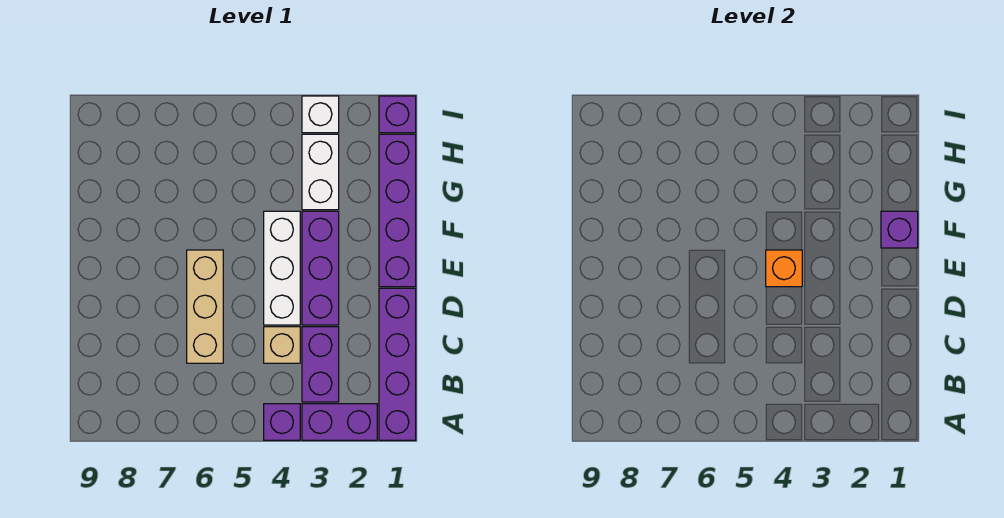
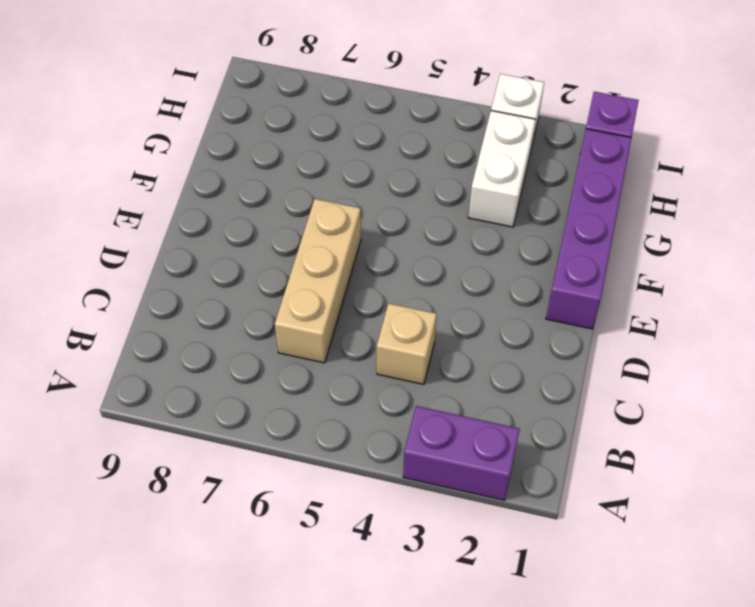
none -> purple 1x4 brick [379,288,416,440]
none -> purple 1x1 brick [264,404,300,440]
none -> purple 1x2 brick [302,327,339,402]

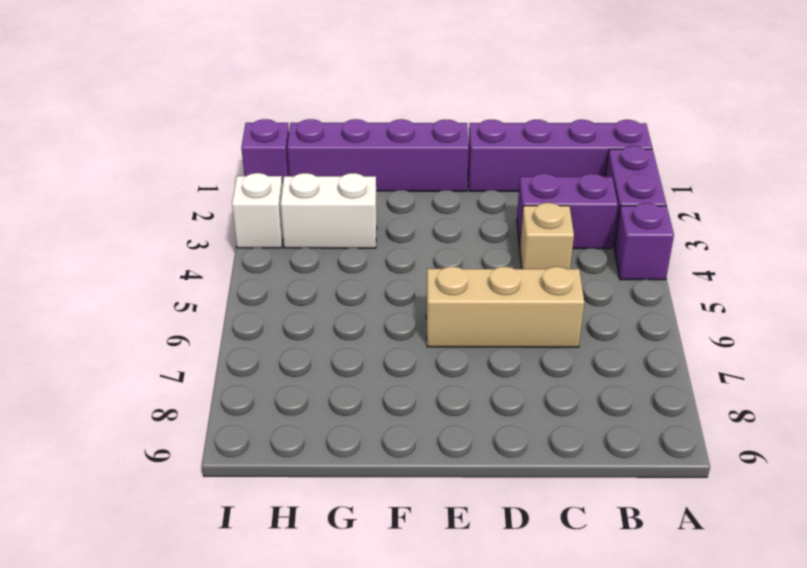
none -> purple 1x3 brick [302,211,339,325]
none -> white 1x3 brick [264,211,300,325]
none -> orange 1x1 brick [766,250,802,287]

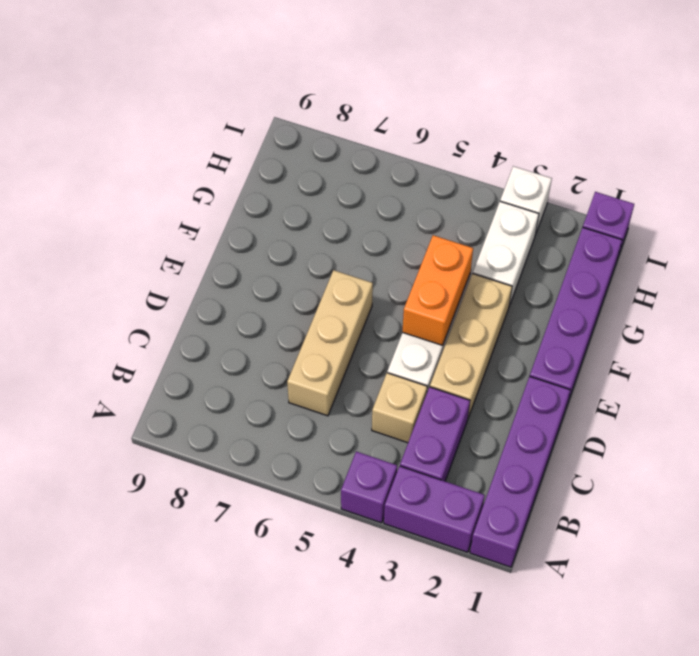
tan 1x3 brick [430,274,512,418] -> purple 1x3 brick [302,211,339,325]
orange 1x2 brick [402,235,473,345] -> orange 1x1 brick [766,250,802,287]
none -> purple 1x1 brick [881,211,918,248]

